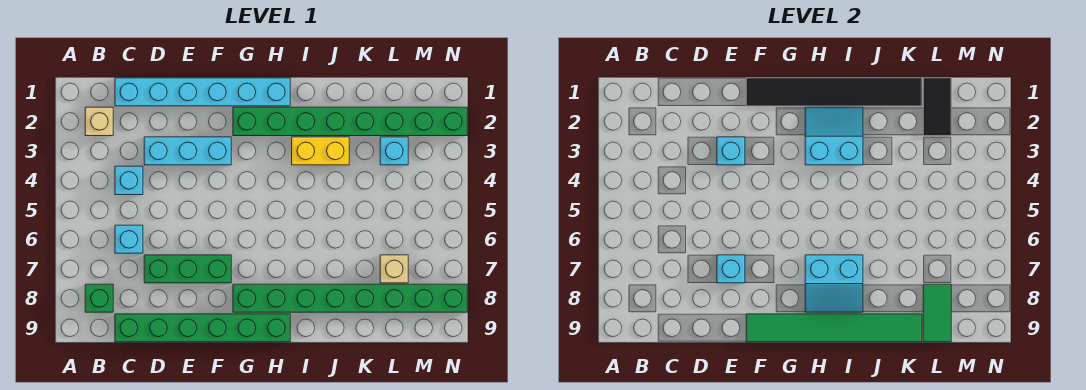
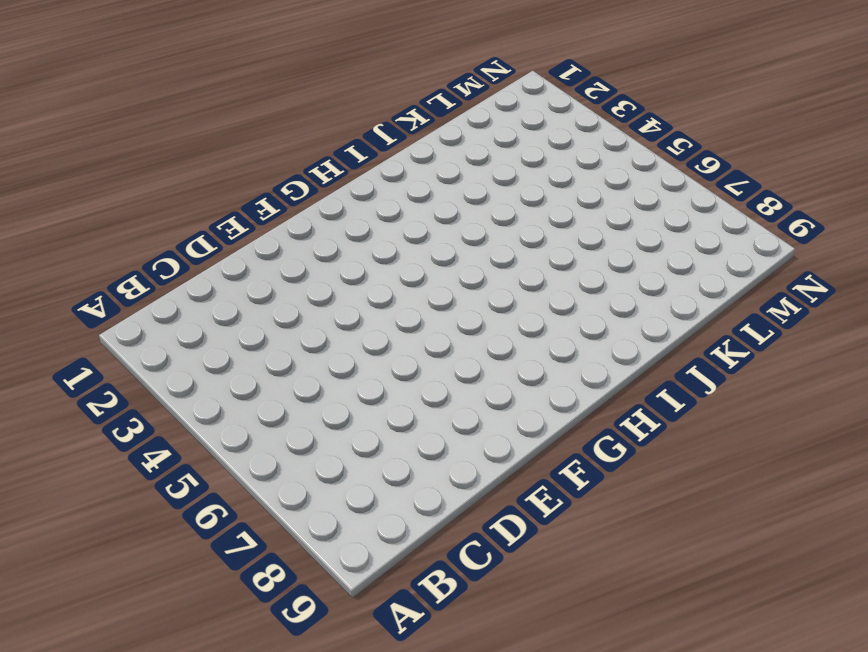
none -> tan 1x1 brick [85,107,113,136]
none -> green 1x1 brick [85,284,113,312]
none -> cyan 1x6 brick [115,78,290,106]

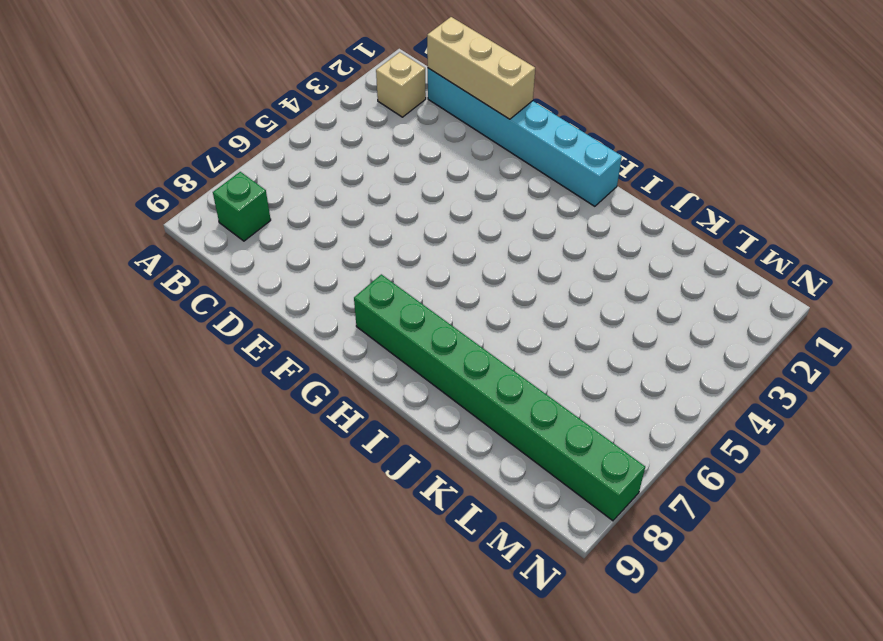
tan 1x3 brick [427,17,535,119] -> none
none -> cyan 1x1 brick [115,166,143,195]
none -> cyan 1x1 brick [115,225,143,253]
none -> green 1x6 brick [115,314,290,342]

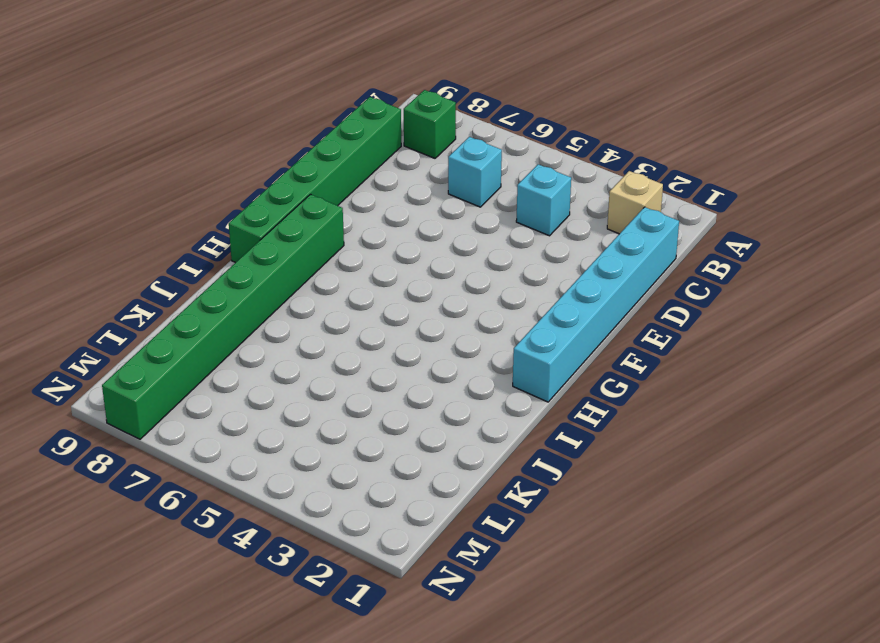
none -> cyan 1x3 brick [144,137,231,165]
none -> green 1x3 brick [144,255,231,283]
none -> green 1x8 brick [233,107,467,136]

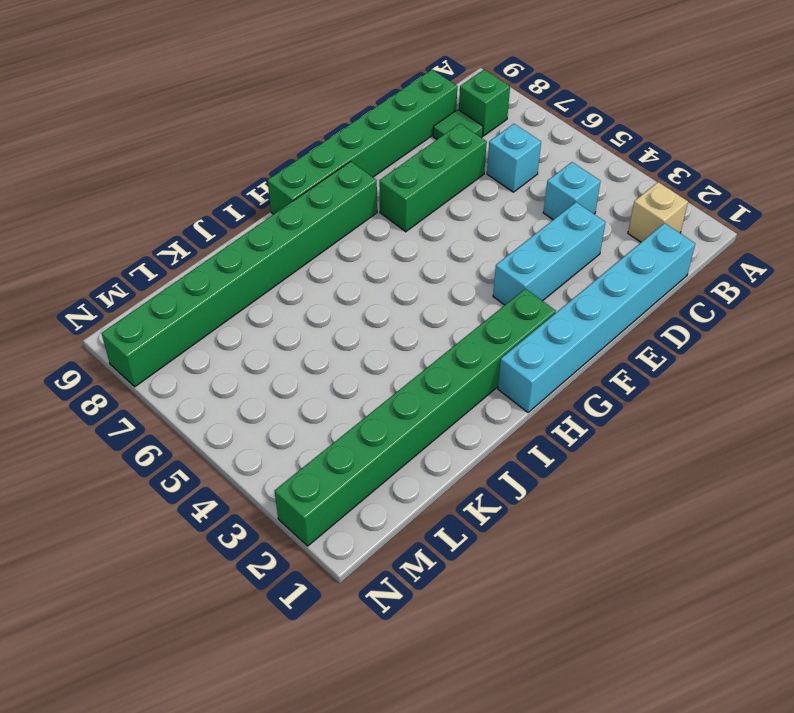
green 1x1 tile [433,109,483,139] -> none
none -> yellow 1x2 brick [292,137,349,165]
none -> cyan 1x1 brick [380,137,408,165]
none -> tan 1x1 brick [380,255,408,283]

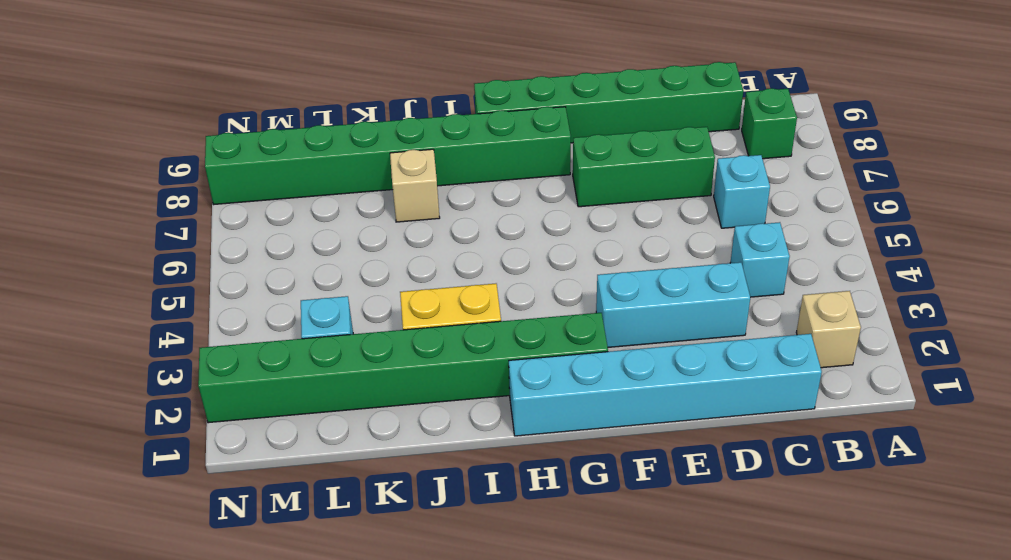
tan 1x1 brick [390,149,440,222] -> tan 1x1 brick moved to [380,255,408,283]
none -> cyan 1x1 brick [717,137,745,165]
none -> cyan 1x1 brick [717,255,745,283]
none -> black 1x6 tile [746,78,922,106]

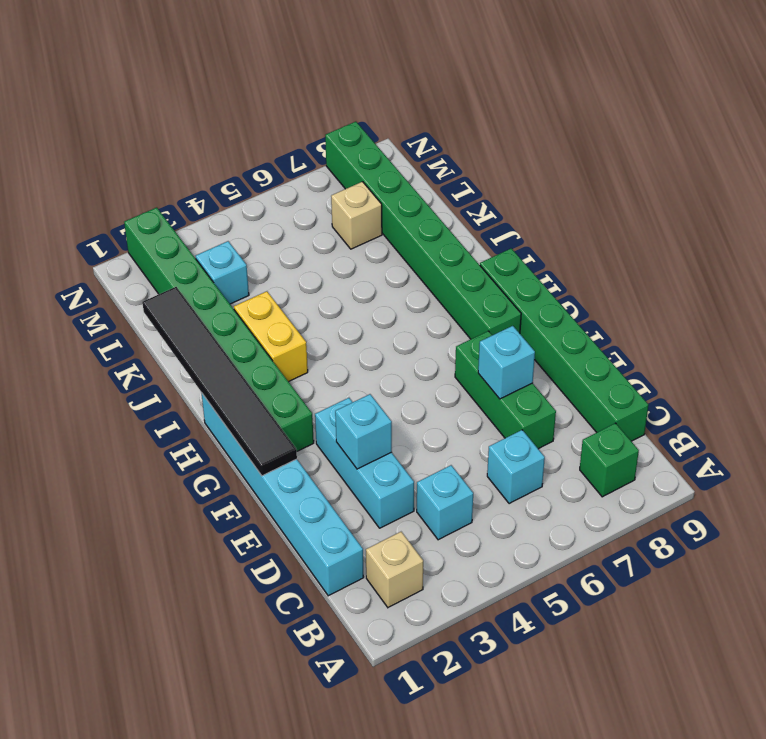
none -> green 1x6 tile [746,314,922,342]
none -> cyan 2x2 slope [805,107,863,165]
none -> cyan 2x2 slope [805,255,863,312]

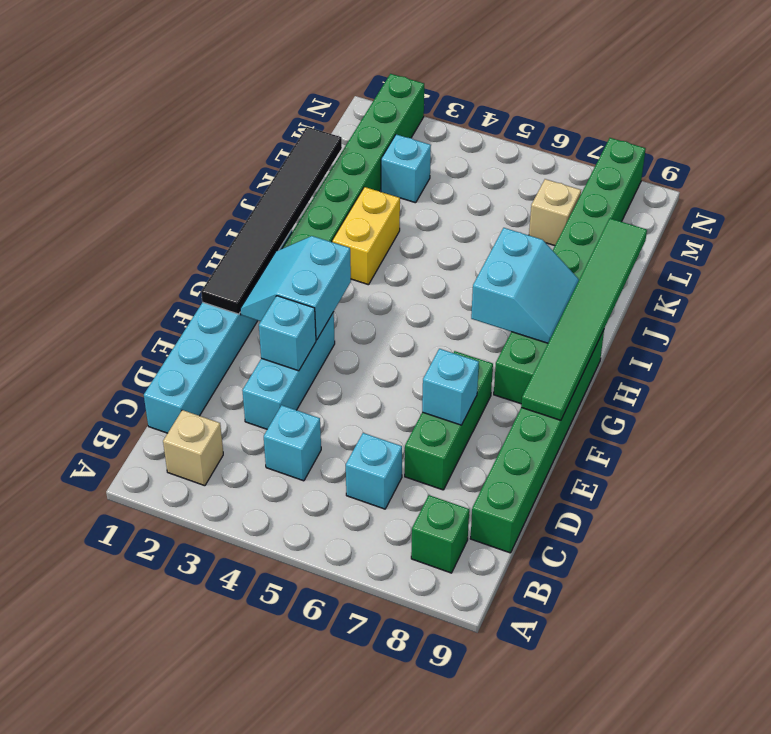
cyan 2x2 slope [240,236,351,340] -> cyan 2x2 slope moved to [805,107,863,165]
none -> black 1x2 tile [923,78,951,136]
none -> green 1x2 tile [923,284,951,342]

